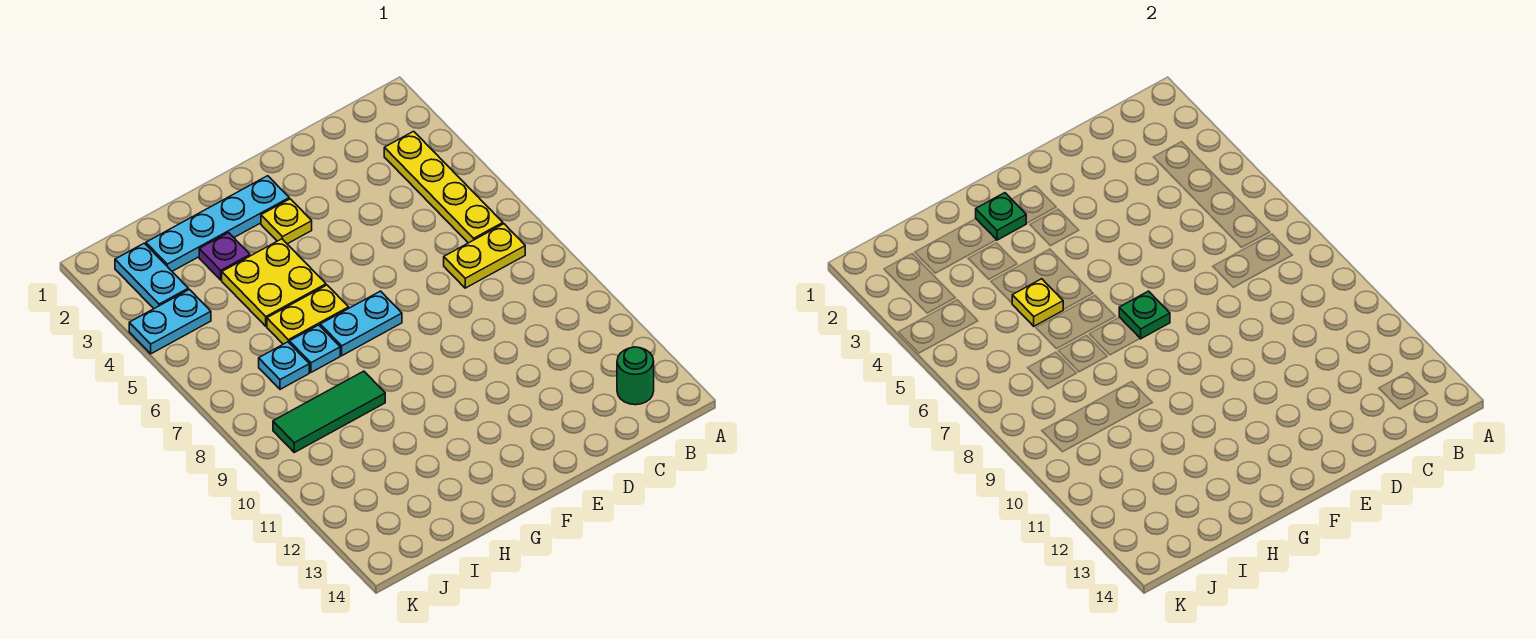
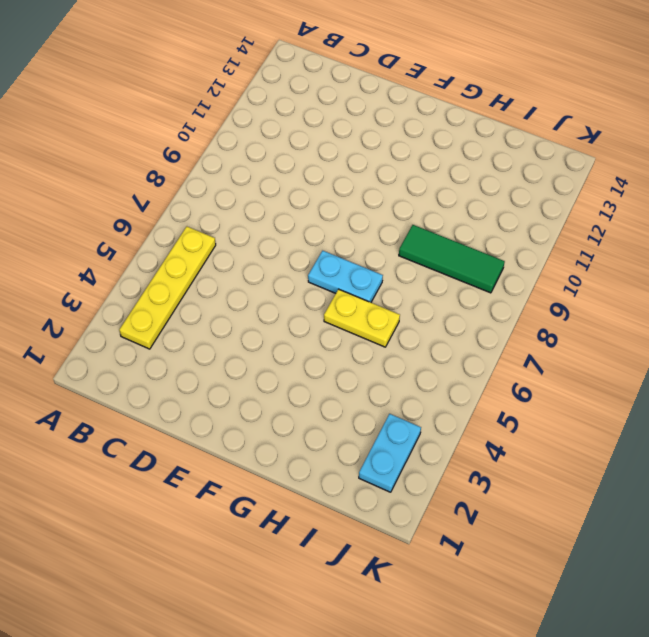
none -> yellow 1x2 plate [444,224,525,288]
none -> green 1x1 round brick [617,347,654,405]
none -> cyan 1x4 plate [146,176,289,271]

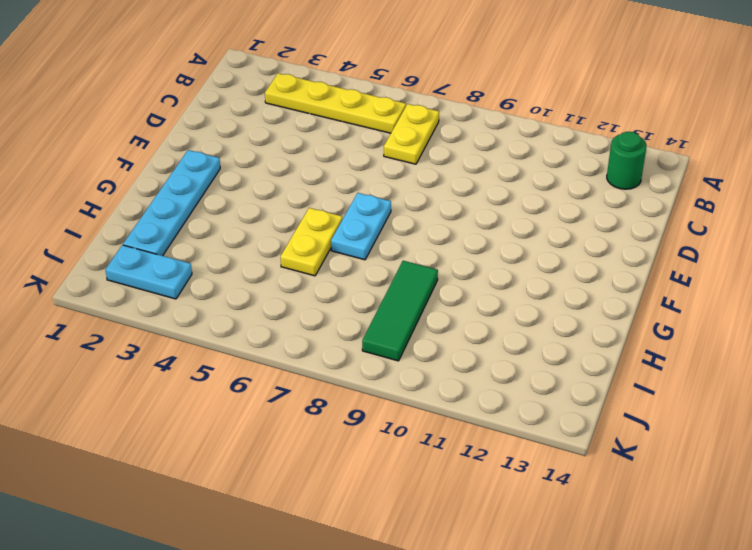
none -> yellow 1x1 plate [261,199,312,244]
none -> yellow 2x2 plate [222,239,326,326]
none -> purple 1x1 plate [199,233,250,280]

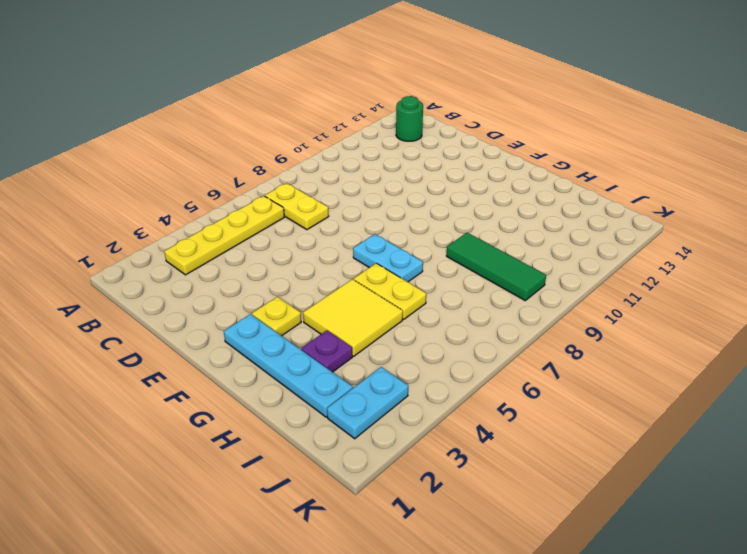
yellow 2x2 tile [303,279,403,356] -> yellow 2x2 plate [222,239,326,326]
none -> cyan 1x1 plate [289,325,340,372]
none -> cyan 1x1 plate [259,342,309,389]
none -> cyan 1x2 plate [129,289,211,354]

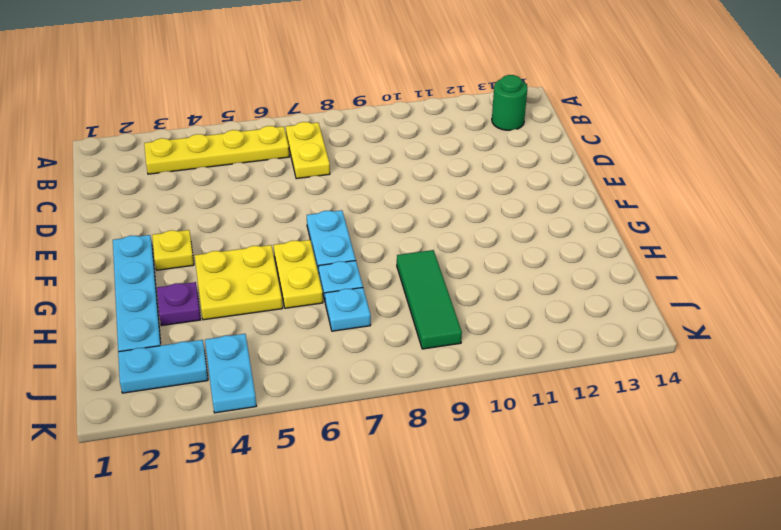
none -> green 1x1 plate [1119,291,1170,339]
none -> green 1x1 plate [976,193,1027,240]
none -> yellow 1x1 plate [1012,279,1064,326]

